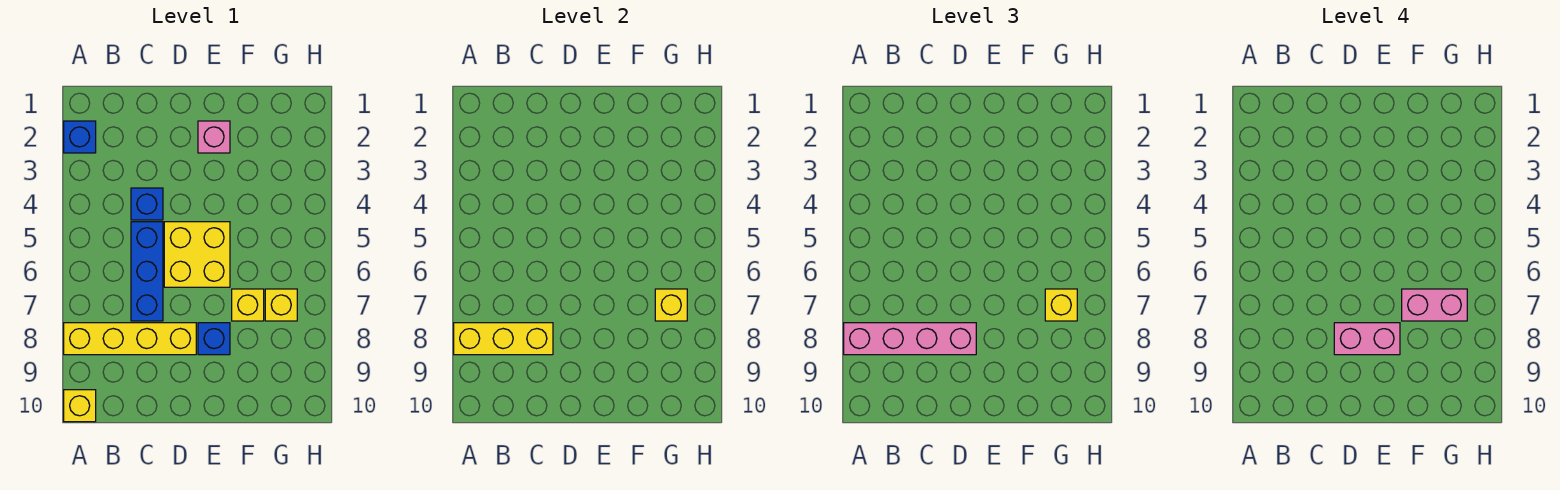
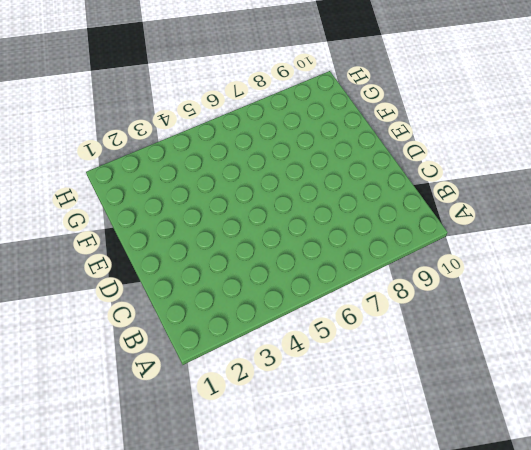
none -> blue 1x1 brick [64,121,96,153]
none -> yellow 1x4 brick [64,323,196,355]
none -> yellow 1x1 brick [64,390,96,422]

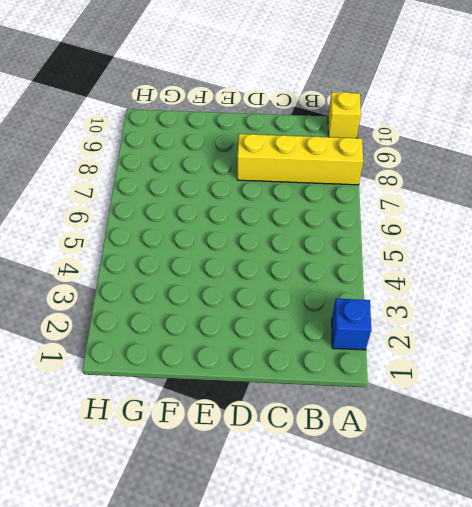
none -> blue 1x1 brick [131,188,163,220]
none -> blue 1x3 brick [131,222,163,321]
none -> yellow 2x2 brick [164,222,230,287]

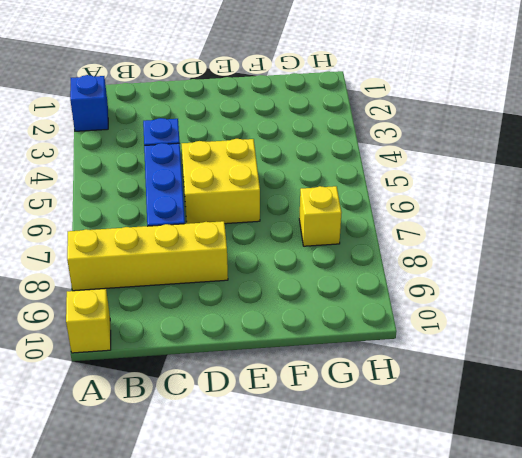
none -> pink 1x1 brick [198,121,230,153]
none -> blue 1x1 brick [198,323,230,355]
none -> yellow 1x1 brick [232,289,264,321]

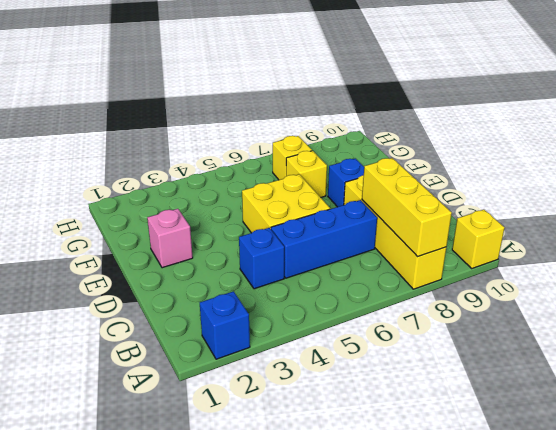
none -> yellow 1x1 brick [655,289,687,321]
none -> pink 1x4 brick [844,323,976,355]
none -> yellow 1x1 brick [1045,289,1077,321]

